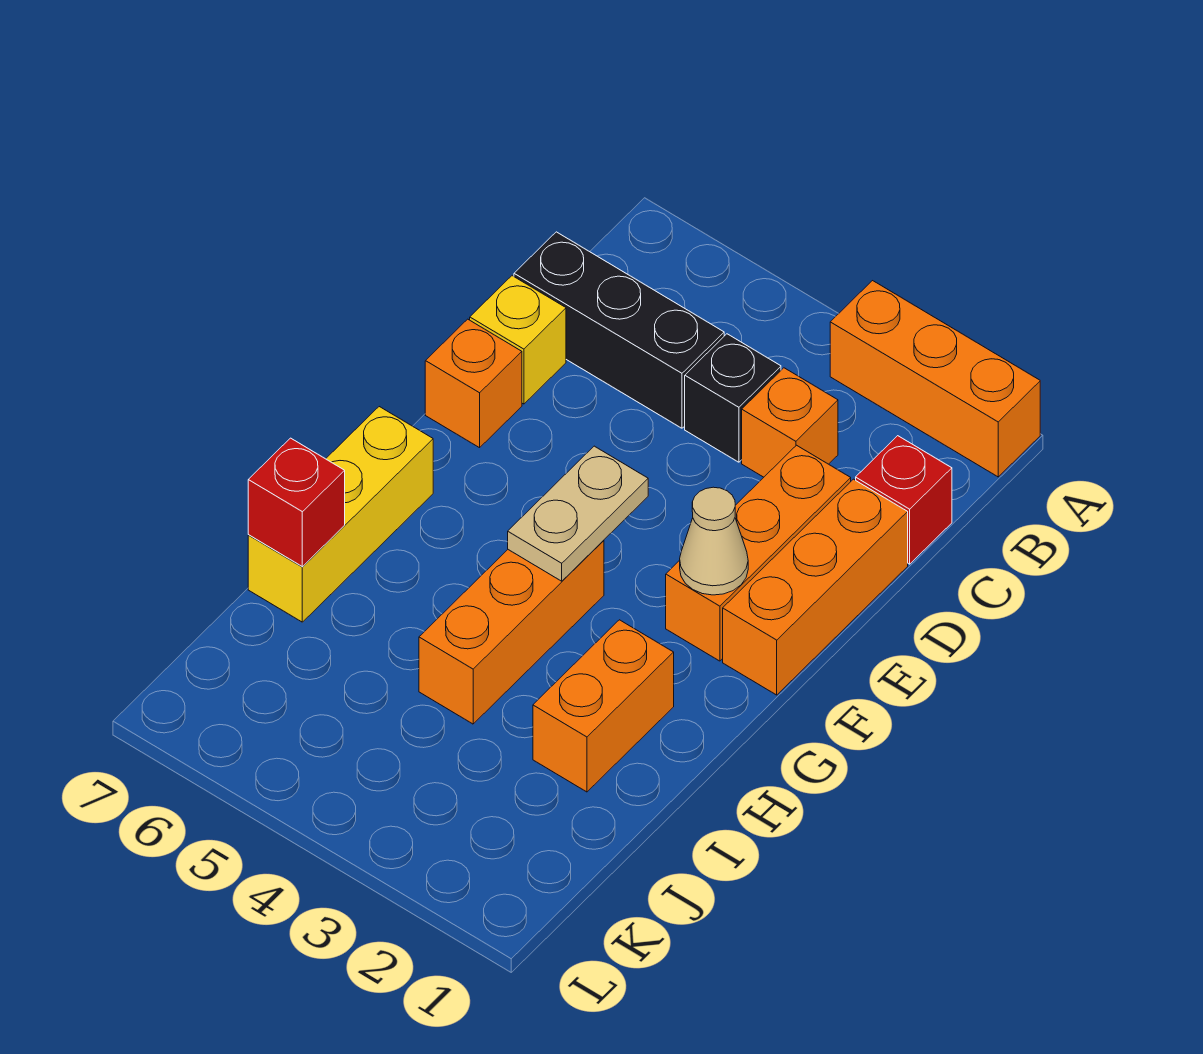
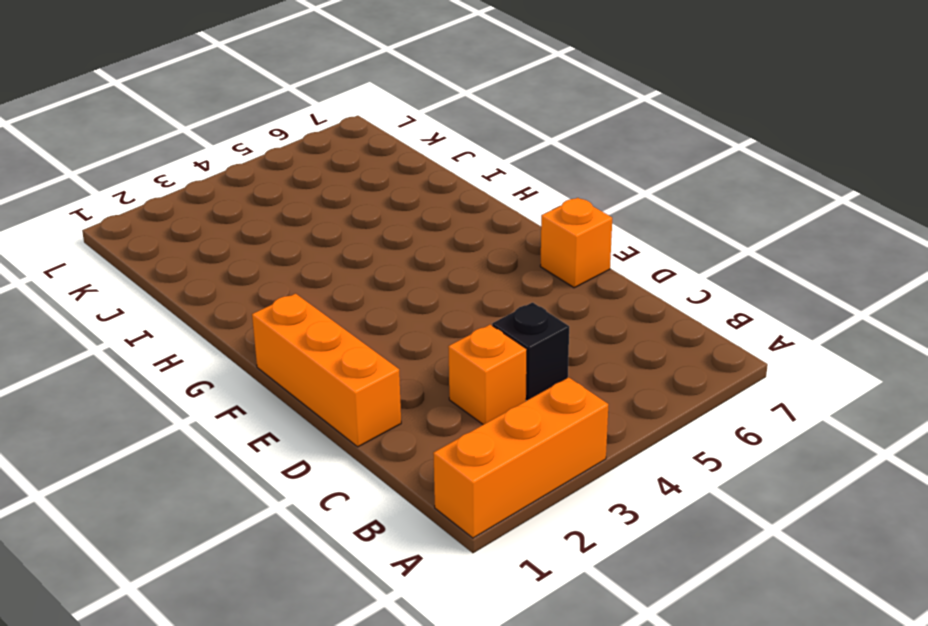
none -> red 1x1 brick [856,436,952,564]
none -> black 1x3 brick [514,232,724,428]
none -> orange 1x3 brick [666,445,851,661]

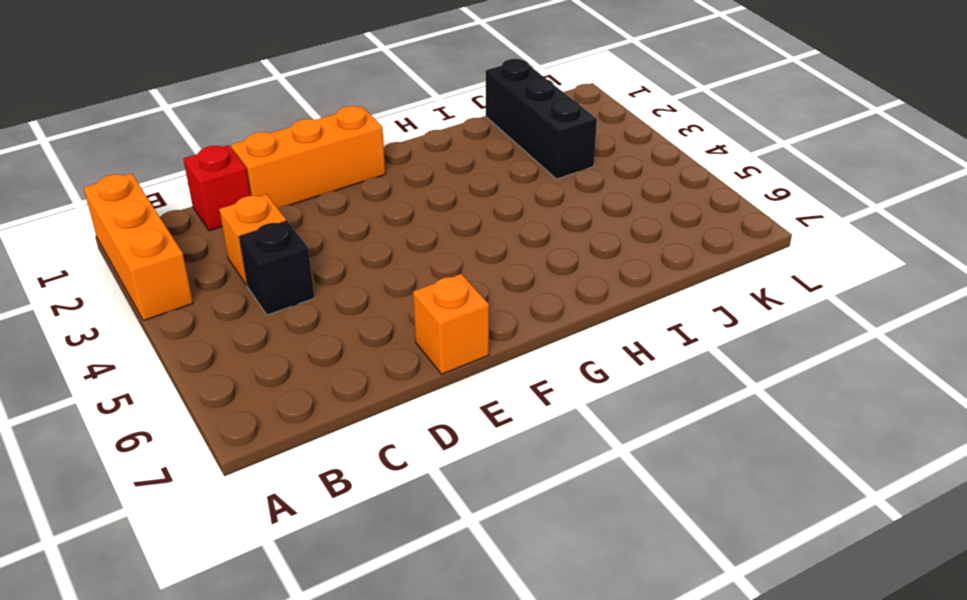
black 1x3 brick [486,59,597,179] -> black 1x3 brick moved to [514,232,724,428]
none -> orange 1x3 brick [666,445,851,661]
none -> yellow 1x1 brick [470,276,566,404]
none -> orange 1x3 brick [419,540,604,724]

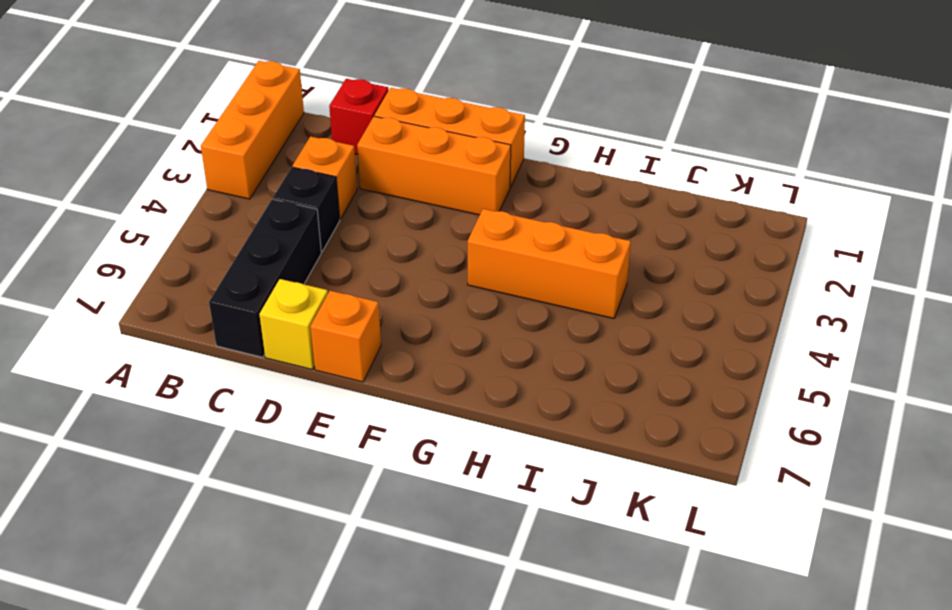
none -> yellow 1x3 brick [248,407,433,622]
none -> orange 1x2 brick [533,620,674,792]
none -> tan 1x1 cone [680,487,748,595]

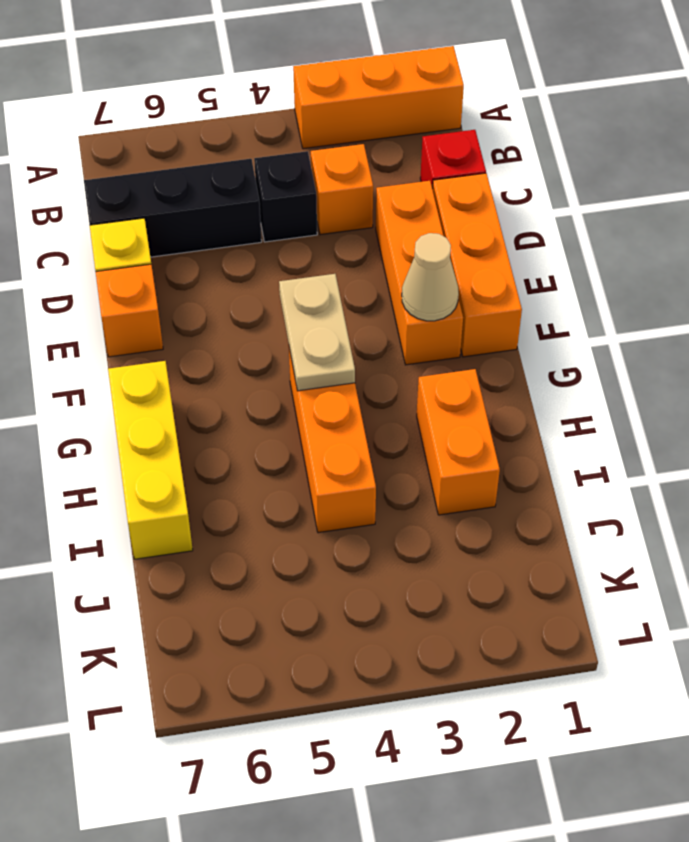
none -> red 1x1 brick [248,438,345,567]

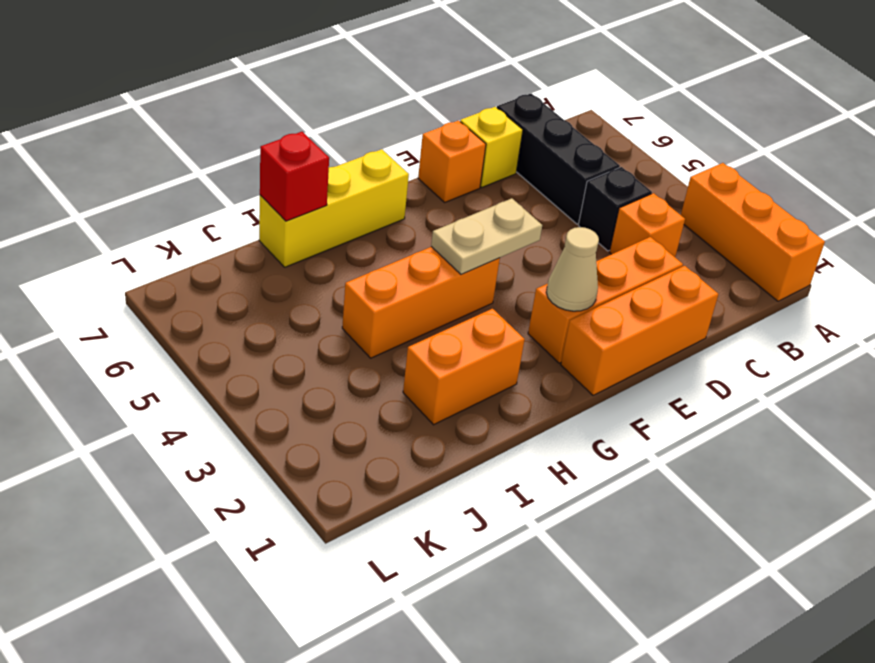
none -> red 1x1 brick [856,436,952,564]

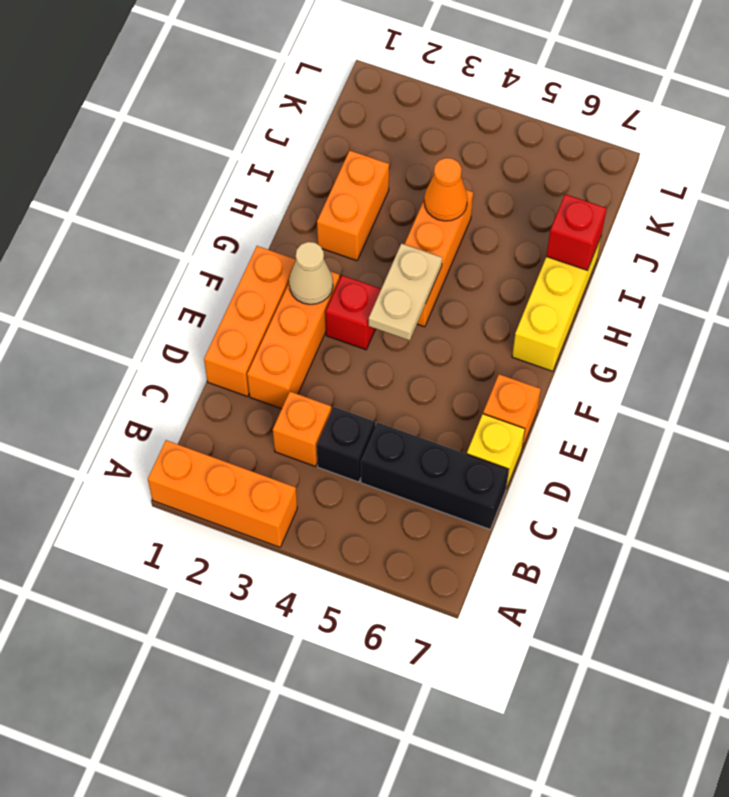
red 1x1 brick [325,275,381,350] -> red 1x1 brick moved to [856,436,952,564]
orange 1x1 cone [424,158,468,221] -> none

